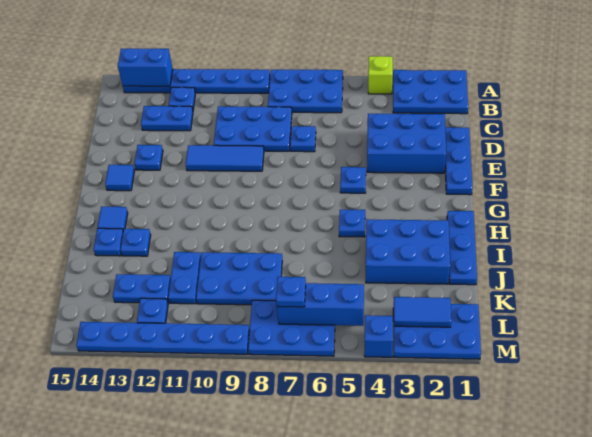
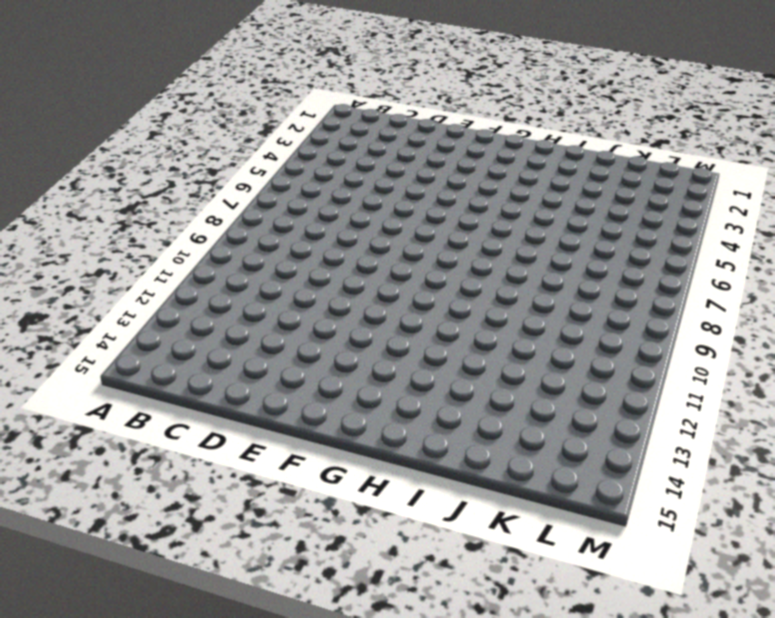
none -> blue 2x3 plate [393,70,468,114]
none -> lime 1x1 brick [368,56,393,94]
none -> blue 2x3 plate [268,69,343,113]
none -> blue 1x6 plate [123,69,270,93]

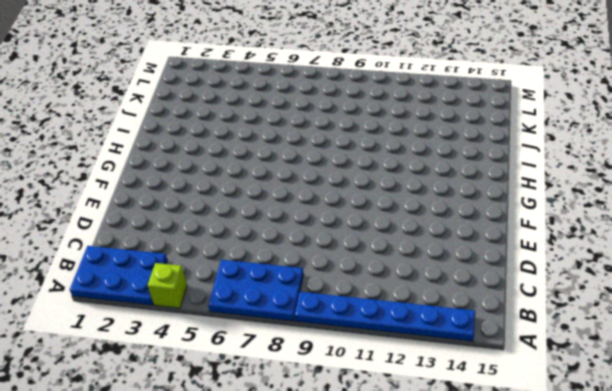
none -> blue 1x1 plate [169,87,195,109]
none -> blue 2x3 plate [214,106,292,151]
none -> blue 1x2 plate [141,106,193,131]
none -> blue 1x3 plate [445,127,472,195]

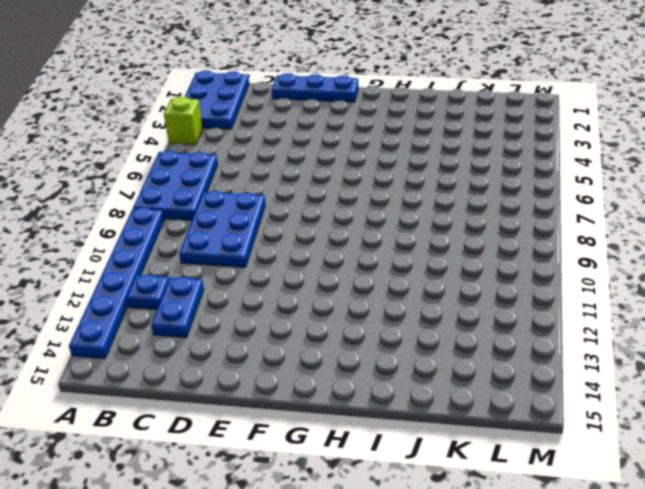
none -> blue 2x3 brick [367,114,446,173]
none -> blue 1x1 plate [290,126,316,152]
none -> blue 1x3 tile [186,145,264,171]
none -> blue 1x1 plate [134,145,163,170]

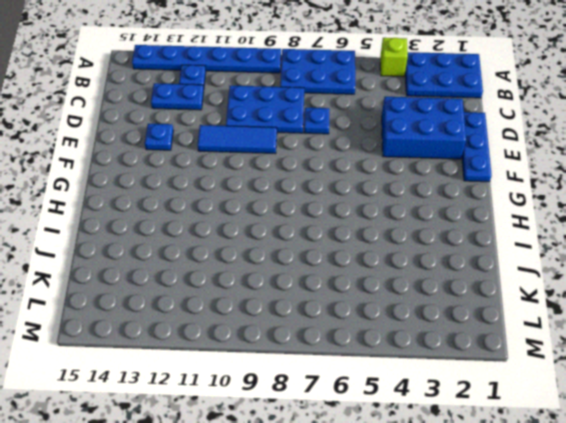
none -> blue 1x1 plate [340,167,366,193]
none -> blue 1x1 tile [105,165,134,191]
none -> blue 1x3 plate [447,211,477,285]
none -> blue 1x1 plate [339,210,365,237]

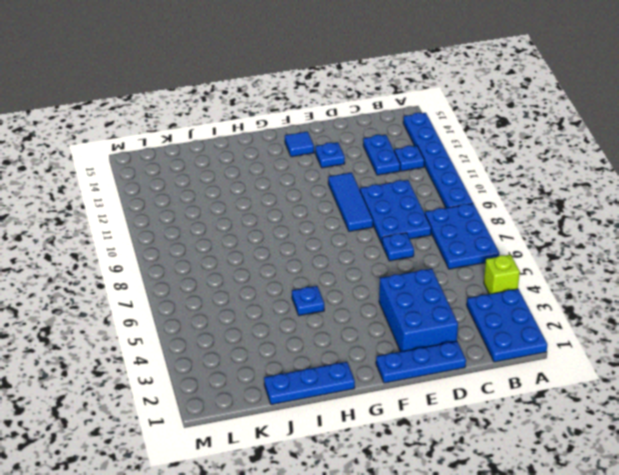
none -> blue 1x1 plate [340,167,366,193]
none -> blue 1x1 tile [98,207,128,231]
none -> blue 2x3 brick [366,219,450,284]
none -> blue 1x1 plate [120,229,151,256]

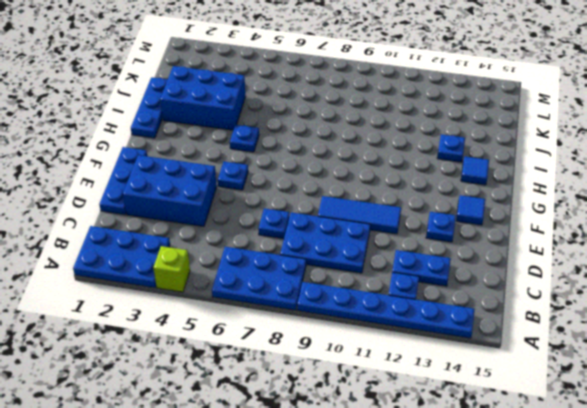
none -> blue 1x1 plate [94,228,123,256]
none -> blue 2x3 plate [196,252,282,305]
none -> blue 1x2 plate [168,252,201,304]
none -> blue 1x2 plate [113,274,171,303]

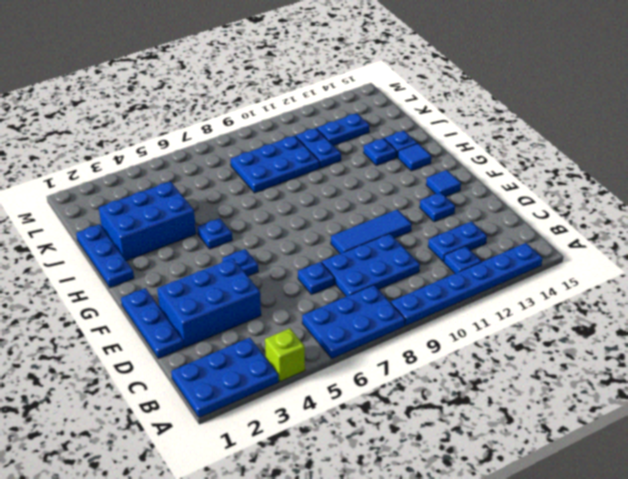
none -> blue 2x3 plate [393,304,481,359]
none -> blue 2x3 plate [248,300,335,356]
none -> blue 1x1 plate [137,298,168,323]
none -> blue 1x1 brick [364,315,393,357]

